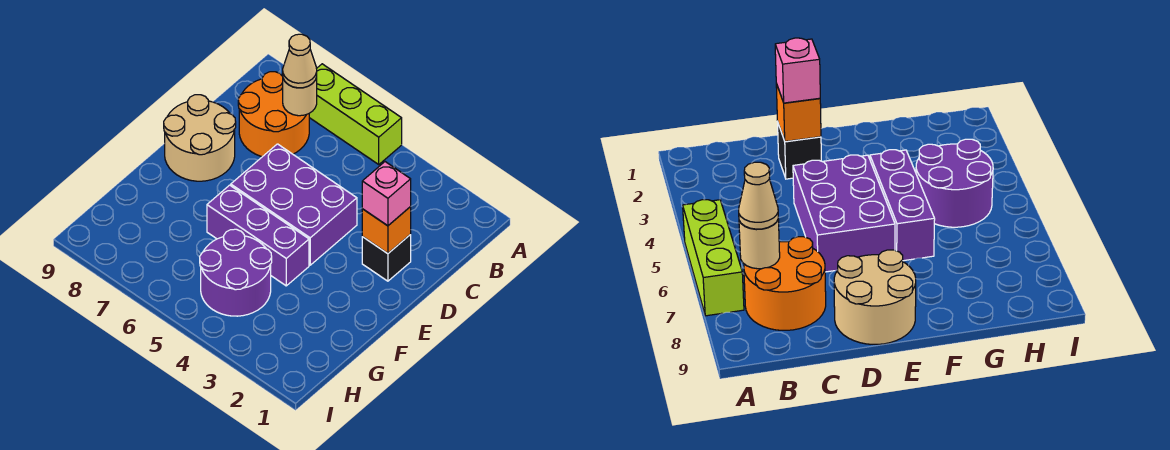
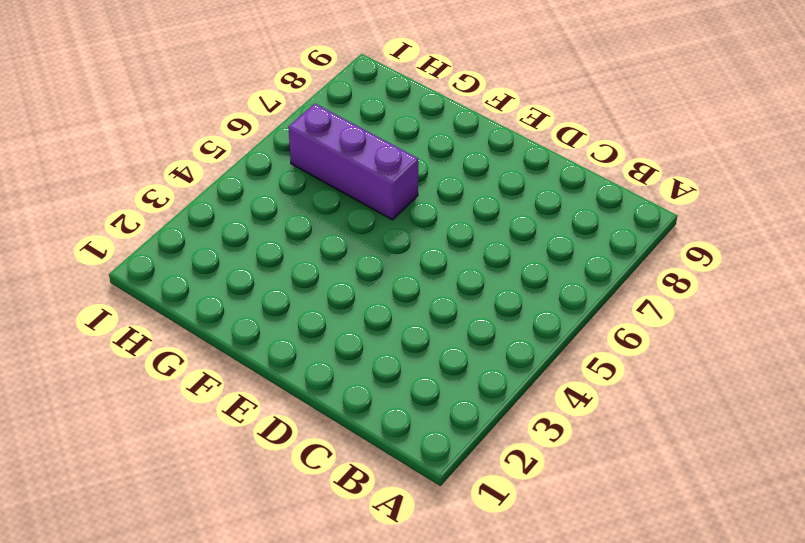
purple 1x3 brick [288,104,418,220] -> purple 1x3 brick turned to [207,185,309,286]
none -> lime 1x3 brick [309,64,402,164]
none -> orange 2x2 round brick [238,72,309,157]

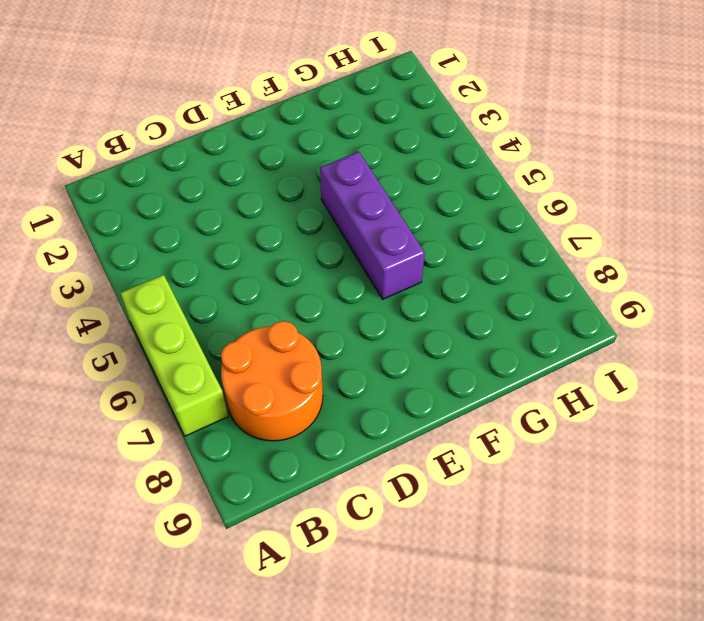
none -> black 1x1 brick [362,234,411,281]
none -> purple 2x3 brick [231,144,357,265]

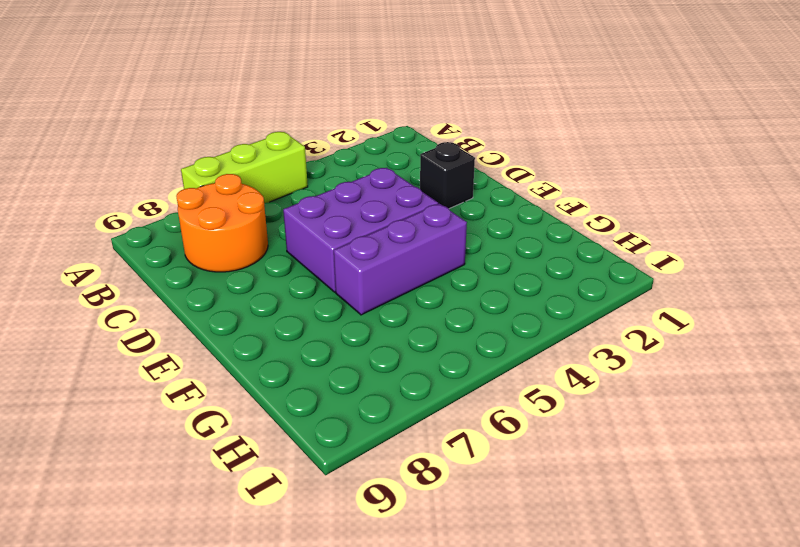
none -> tan 2x2 round brick [164,95,236,181]
none -> purple 2x2 round brick [200,229,272,316]

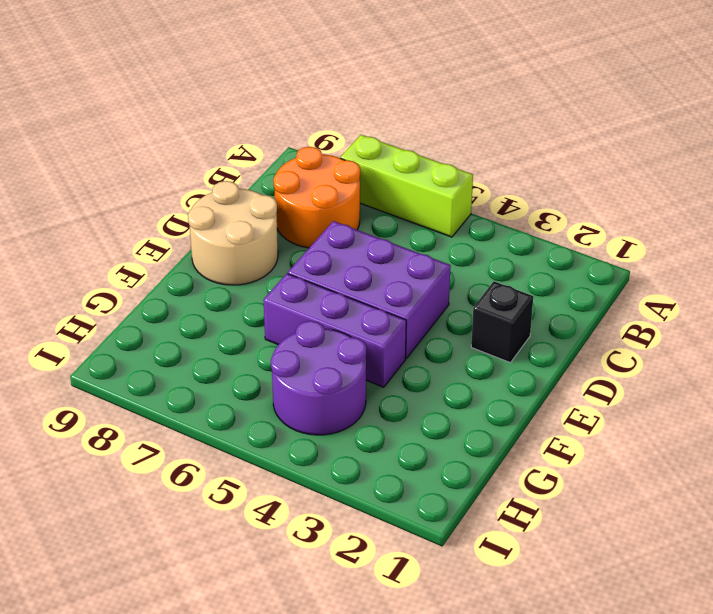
none -> tan 1x1 round brick [283,77,317,116]
none -> orange 1x1 brick [362,207,411,253]

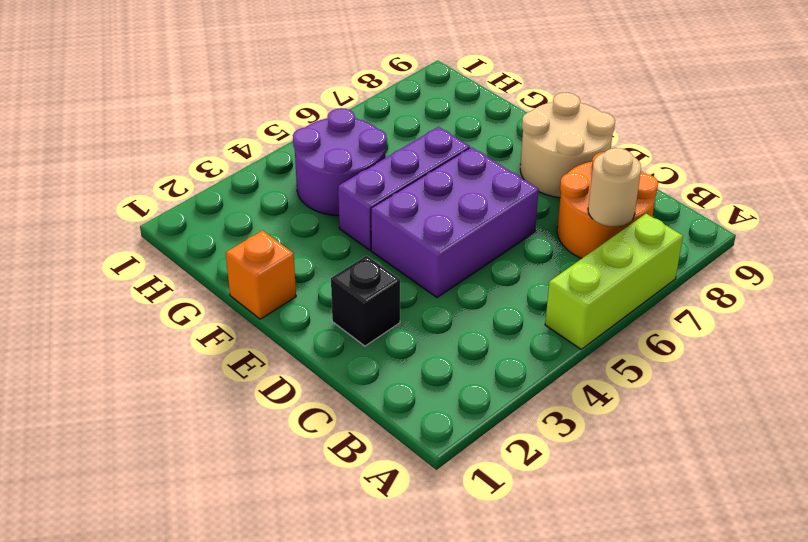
orange 1x1 brick [226,231,296,319] -> orange 1x1 brick moved to [362,207,411,253]
none -> tan 1x1 cone [283,34,317,88]
none -> pink 1x1 brick [362,162,411,226]

